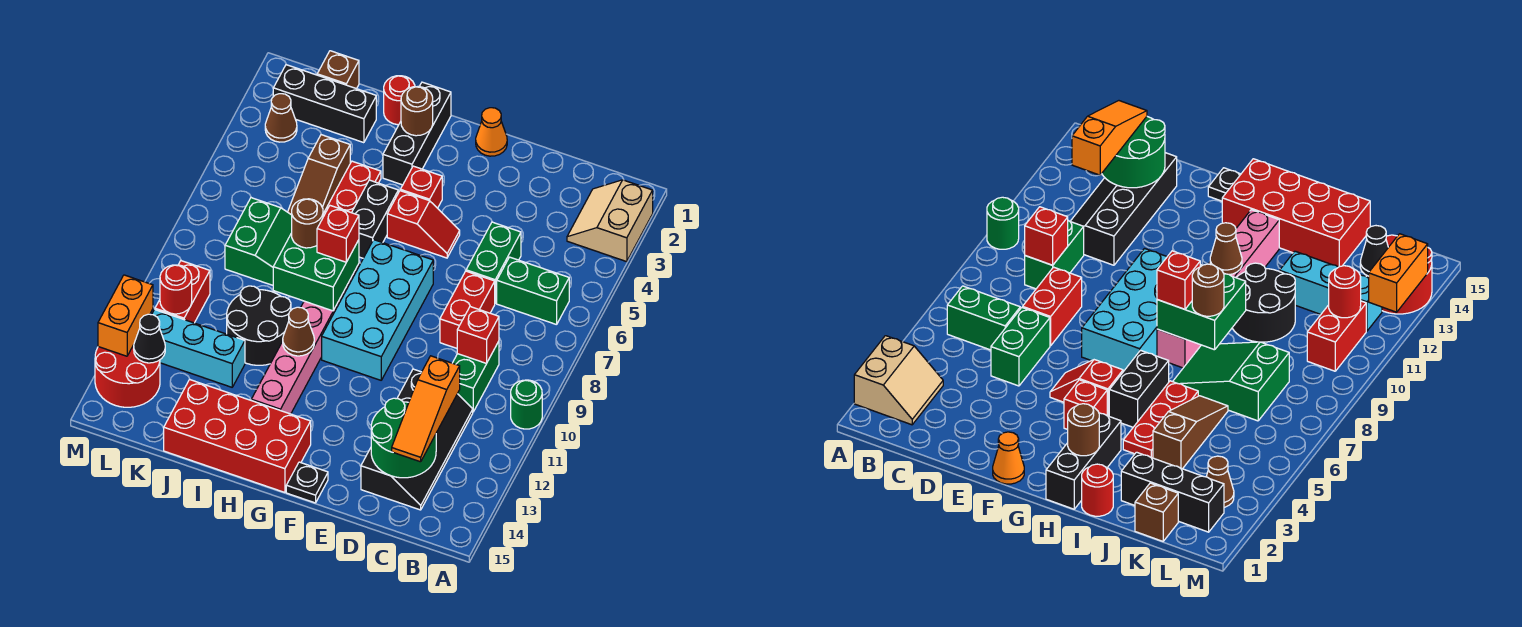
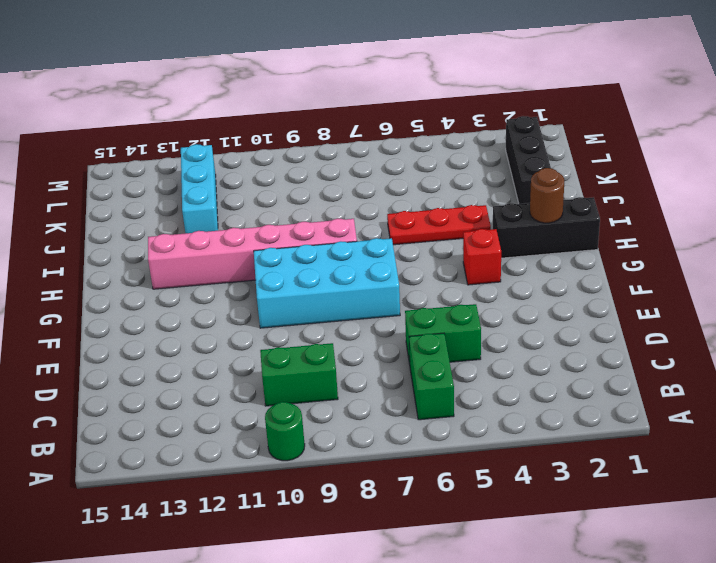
none -> tan 2x2 slope [567,180,653,262]
none -> black 2x4 slope [361,369,473,510]
none -> red 1x2 brick [440,271,495,348]
none -> orange 1x1 cone [476,108,507,156]

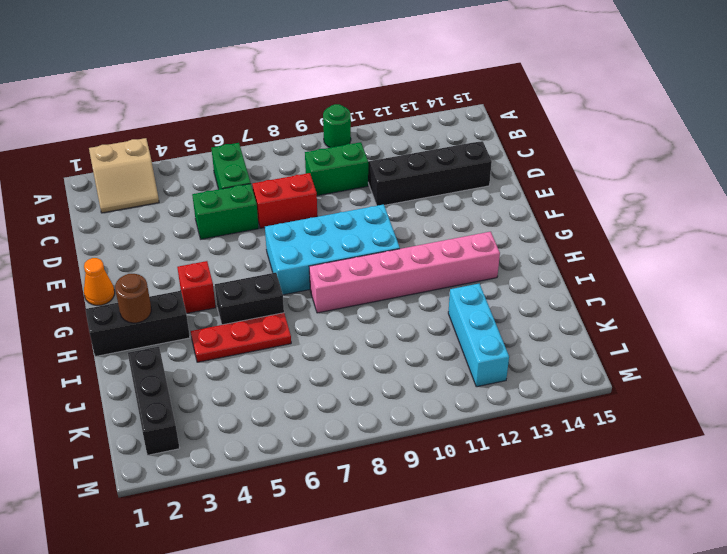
none -> red 1x2 slope [387,191,460,258]
none -> black 1x1 plate [286,462,328,503]
none -> red 2x4 brick [164,380,311,492]
none -> red 1x1 round brick [384,76,415,125]

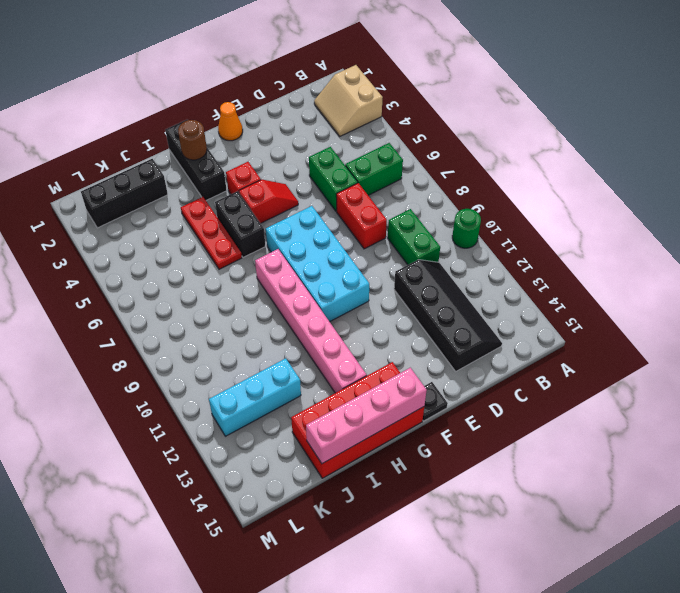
pink 1x4 brick [306,368,427,464] -> none
none -> red 1x1 round brick [384,76,415,125]
none -> green 2x3 slope [225,198,292,285]
none -> black 2x2 round brick [227,286,291,365]
none -> brown 1x3 slope [288,135,350,215]

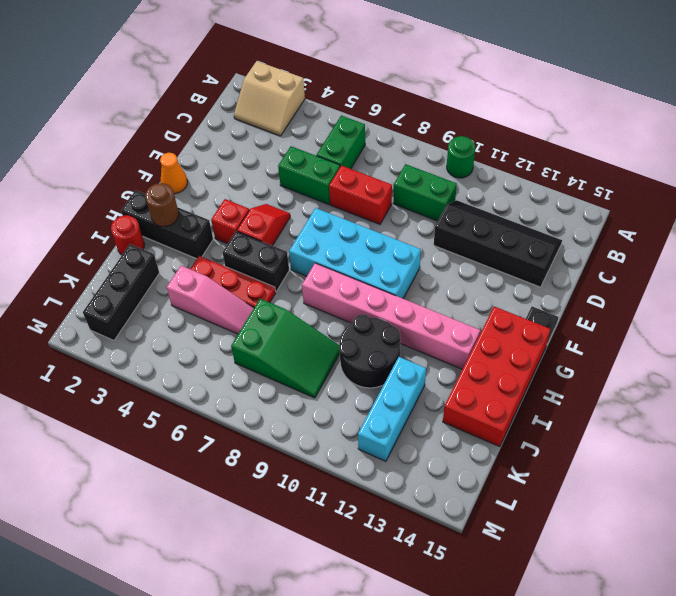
pink 1x3 slope [167,266,254,334] -> brown 1x3 slope [288,135,350,215]
green 2x3 slope [231,299,340,398] -> green 2x3 slope turned to [225,198,292,285]
none -> brown 1x1 brick [317,51,359,89]
none -> brown 1x1 cone [265,94,297,142]
none -> red 1x2 brick [155,261,210,323]
none -> red 2x2 round brick [95,345,160,407]

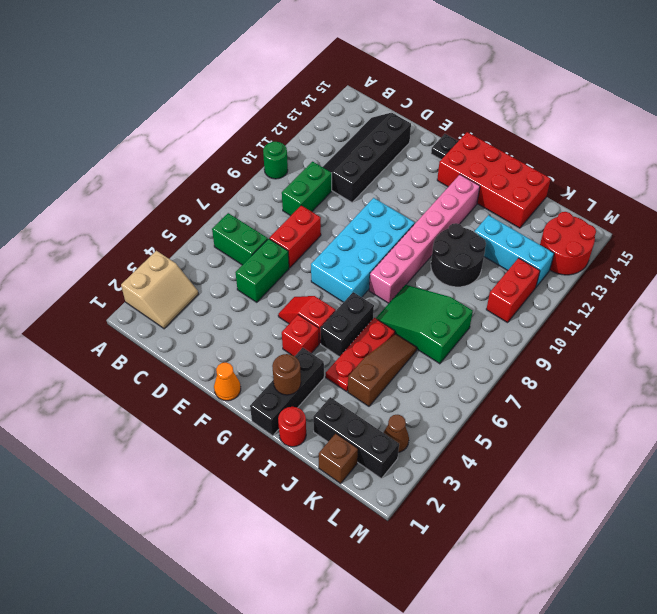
none -> red 1x1 brick [457,307,499,363]
none -> green 2x2 round brick [371,398,436,478]
none -> green 2x2 brick [273,233,359,311]
none -> brown 1x1 cone [283,307,314,356]

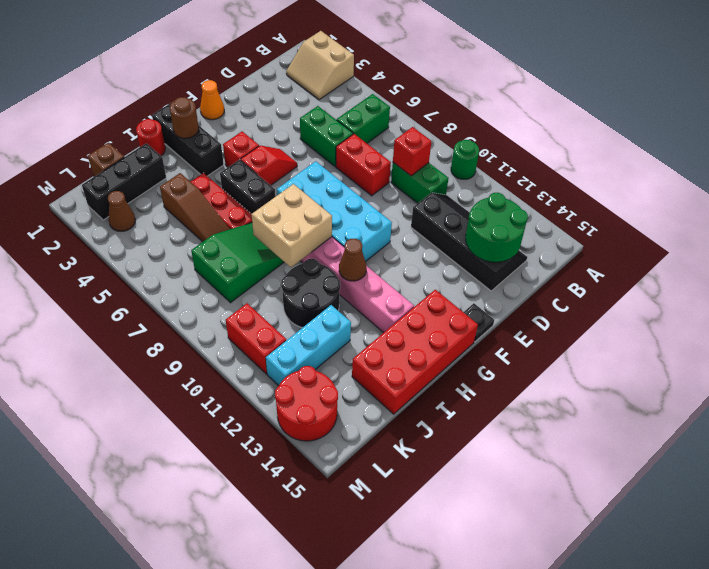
tan 2x2 brick [252,184,332,267] -> green 2x2 brick [273,233,359,311]
none -> red 1x1 round brick [160,265,192,314]
none -> black 1x1 cone [134,314,165,363]
none -> orange 1x2 brick [98,275,153,356]
none -> orange 1x3 slope [392,356,460,462]

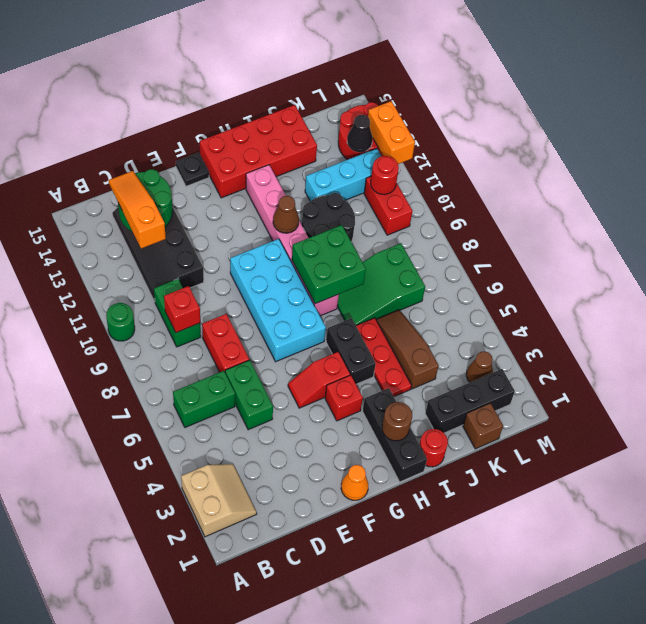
none -> red 1x1 brick [317,206,359,262]
none -> brown 1x1 round brick [292,199,323,248]

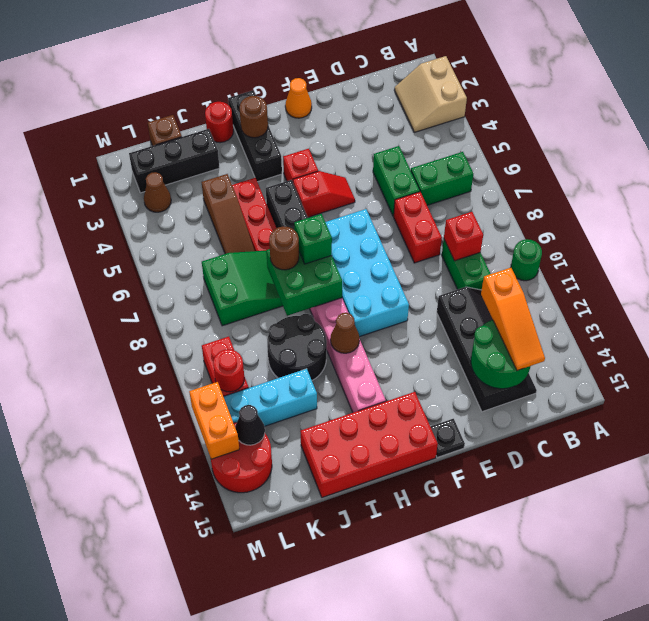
green 1x1 brick [294,214,332,264] -> red 1x1 brick [317,206,359,262]

